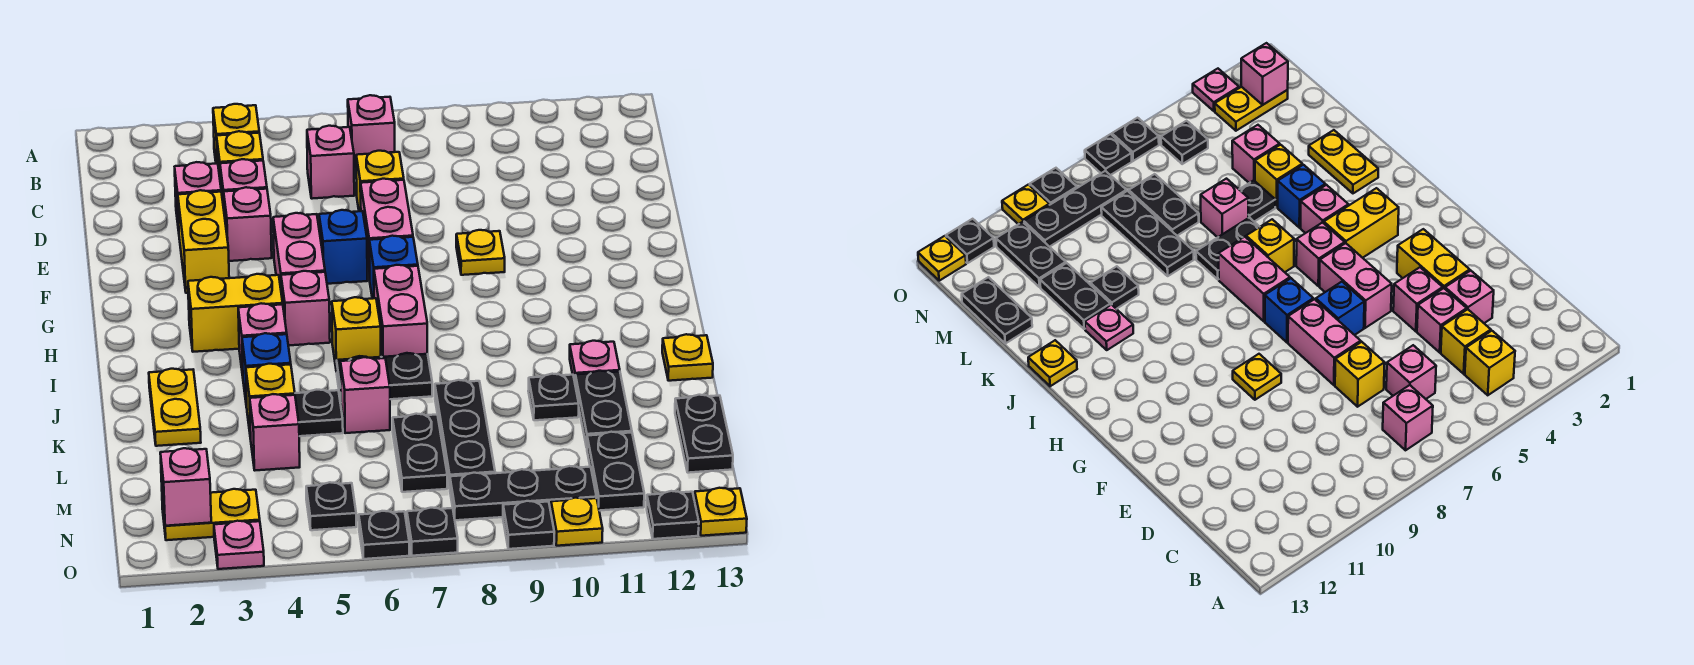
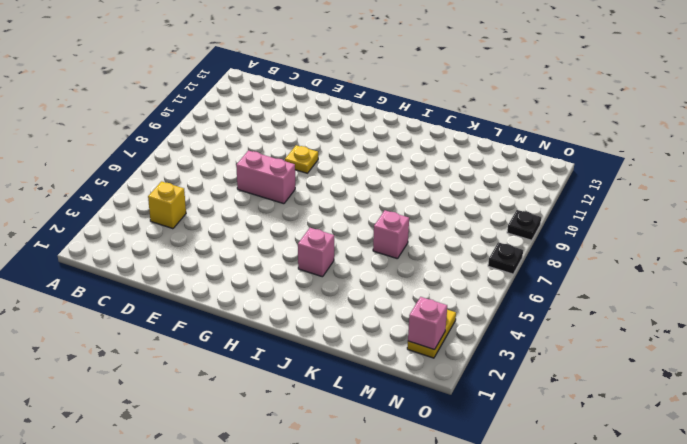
none -> yellow 1x1 brick [213,104,259,164]
none -> pink 1x1 brick [348,95,395,168]
none -> pink 1x1 brick [307,126,354,199]
none -> pink 1x1 brick [175,162,221,231]

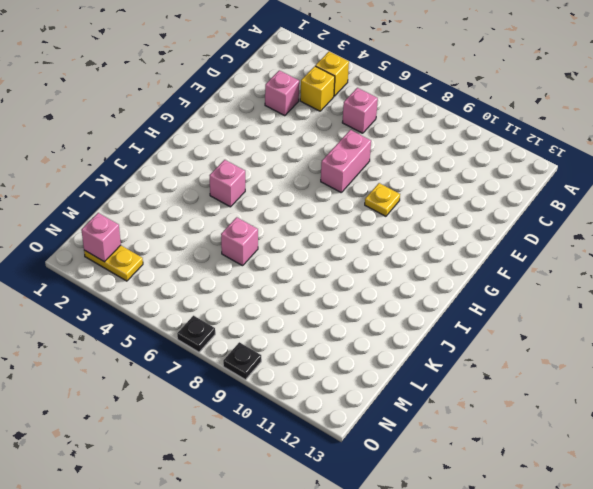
none -> pink 1x1 brick [348,95,395,168]
none -> pink 1x1 brick [220,159,267,208]
none -> yellow 1x1 brick [356,151,404,211]
none -> yellow 1x2 brick [178,190,229,293]

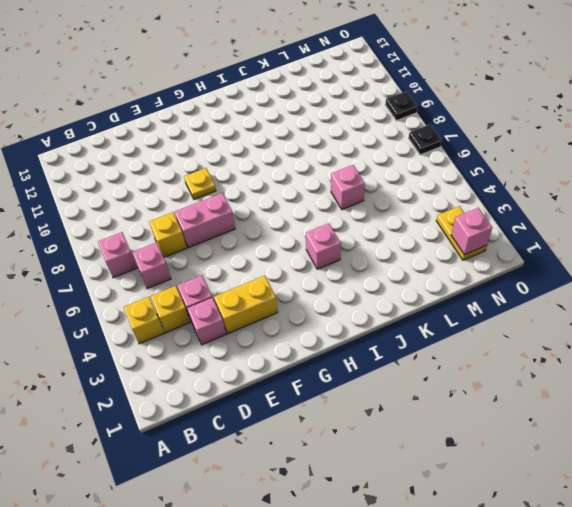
none -> pink 1x1 brick [224,187,272,261]
none -> pink 1x2 brick [273,213,325,288]
none -> blue 1x1 brick [319,210,367,284]
none -> blue 1x1 brick [369,236,418,299]

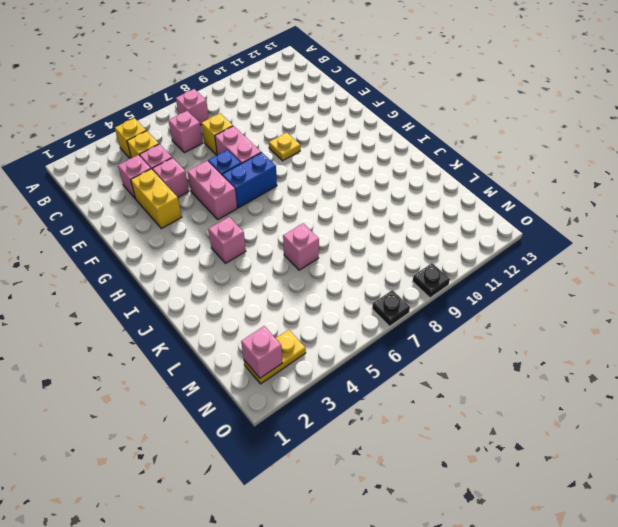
blue 1x2 brick [222,152,277,208] -> blue 1x1 brick [369,236,418,299]
none -> yellow 1x2 brick [188,274,283,352]
none -> pink 1x1 brick [281,271,330,346]
none -> pink 1x2 brick [374,265,427,357]
none -> yellow 1x1 brick [332,297,381,372]

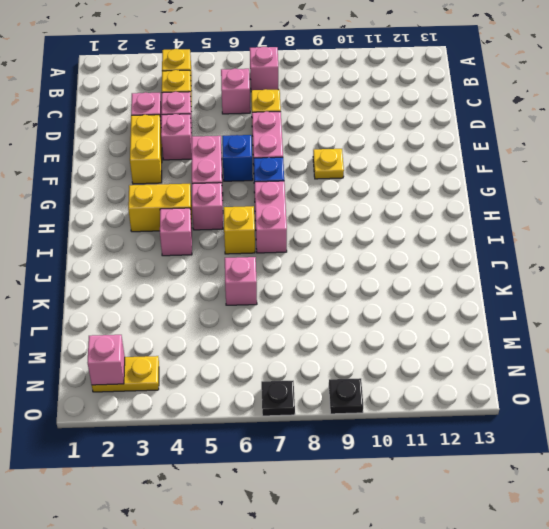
none -> yellow 1x2 plate [149,369,201,446]
none -> blue 1x1 brick [242,333,291,407]
none -> black 1x2 plate [336,353,432,401]
none -> pink 1x1 plate [570,341,620,381]

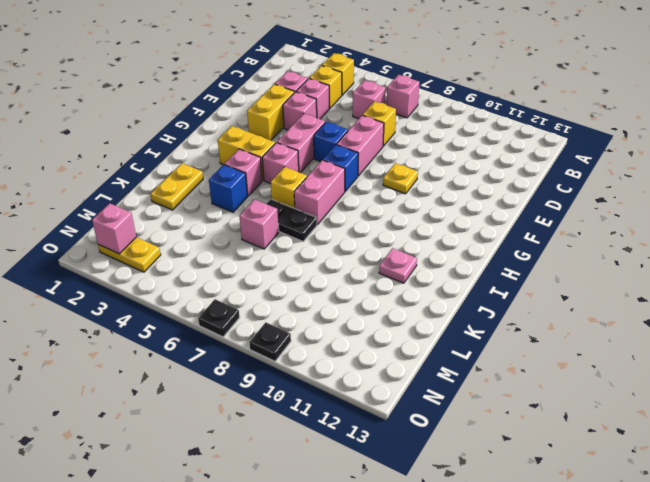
none -> yellow 1x1 plate [662,334,713,381]
none -> yellow 1x1 brick [246,364,295,438]
none -> black 1x1 plate [295,390,343,436]
none -> black 1x3 plate [435,380,495,488]

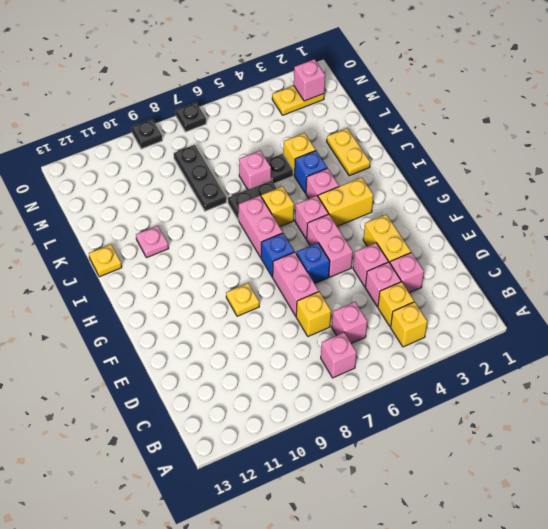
none -> black 1x1 plate [528,374,579,420]
none -> black 1x2 plate [575,371,632,447]
none -> pink 1x1 brick [250,394,300,470]
none -> black 1x2 plate [393,414,447,492]

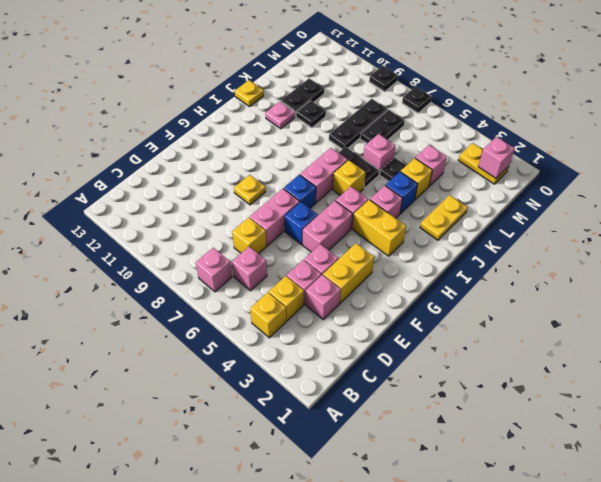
none -> black 1x2 plate [675,395,733,473]
none -> black 1x2 plate [587,432,644,511]
none -> black 1x1 plate [306,482,356,530]
none -> black 1x3 plate [450,466,596,520]

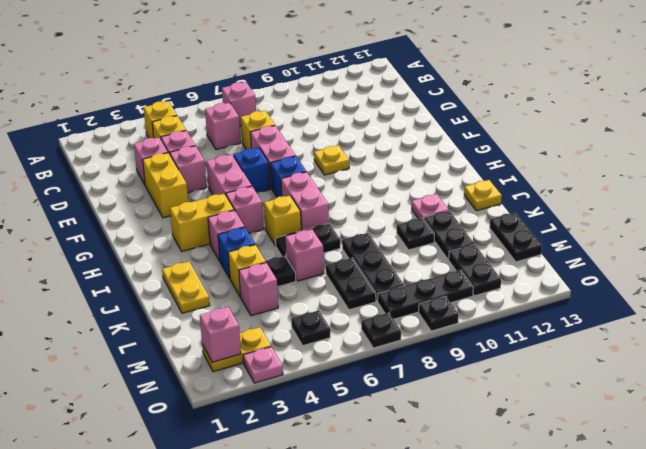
none -> black 1x1 plate [359,511,409,559]
none -> yellow 1x1 plate [551,498,603,546]
none -> black 1x1 plate [647,491,699,539]
none -> yellow 1x1 plate [694,488,747,536]

